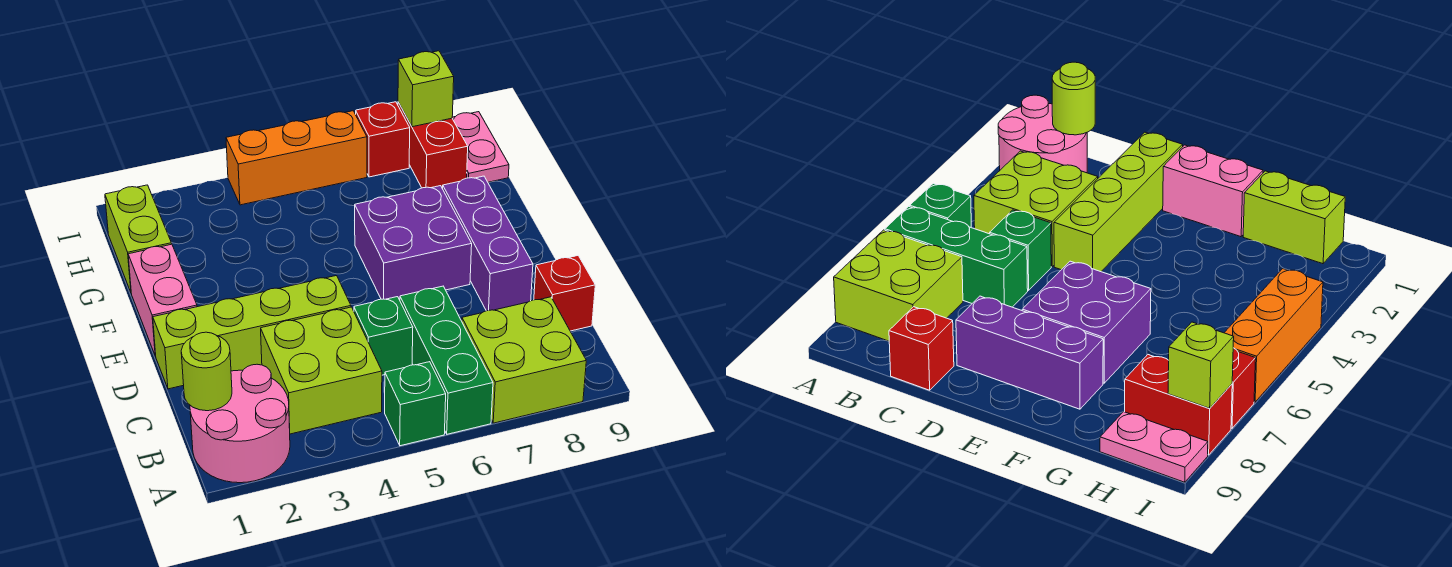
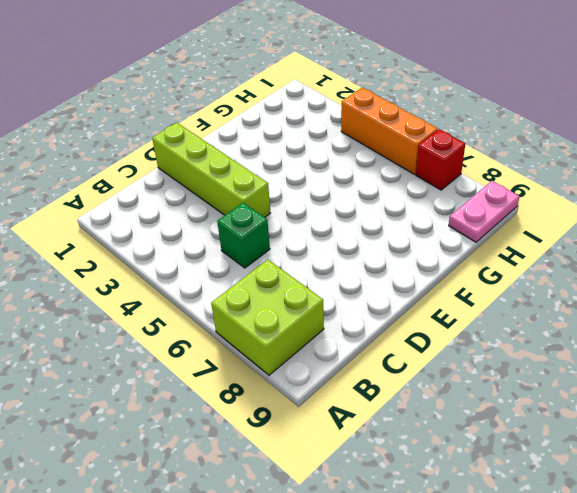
none -> pink 2x2 round brick [190,364,290,483]
none -> green 1x1 brick [385,362,446,446]
none -> green 1x3 brick [400,286,493,434]

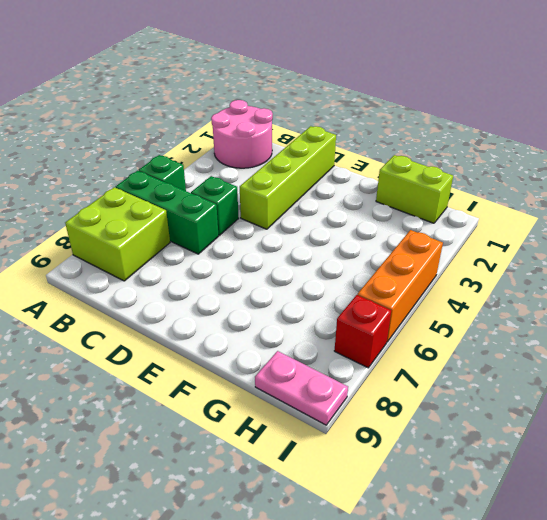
none -> lime 2x2 brick [261,307,382,434]
none -> red 1x1 brick [534,256,595,331]
none -> purple 1x3 brick [443,176,533,311]

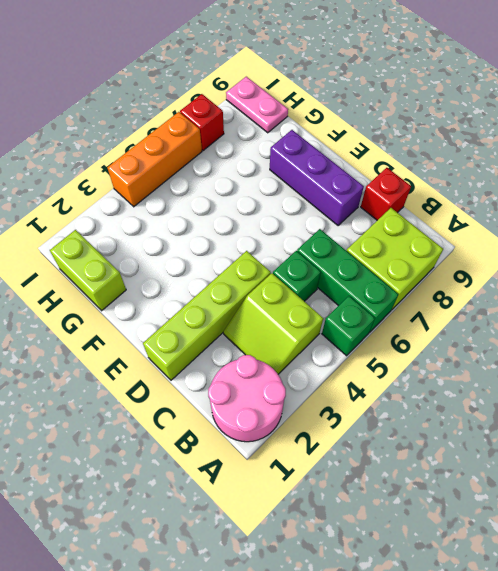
lime 2x2 slope [223,273,323,374] -> lime 2x2 brick [261,307,382,434]
none -> pink 1x2 brick [128,244,197,356]
none -> purple 2x2 brick [355,186,472,300]
none -> red 1x2 brick [398,102,468,189]

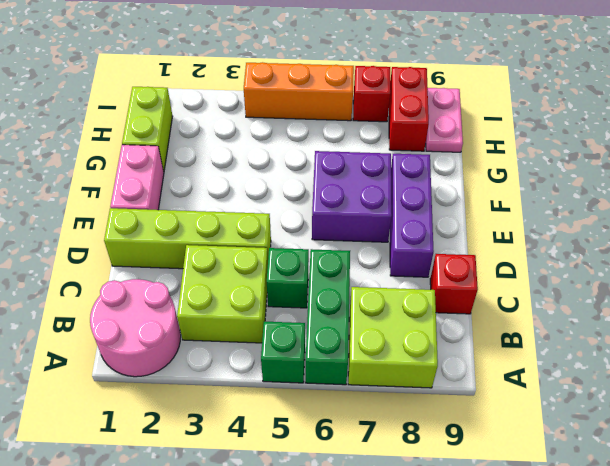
none -> lime 1x1 round brick [181,332,232,411]
none -> lime 1x1 brick [398,51,454,127]

